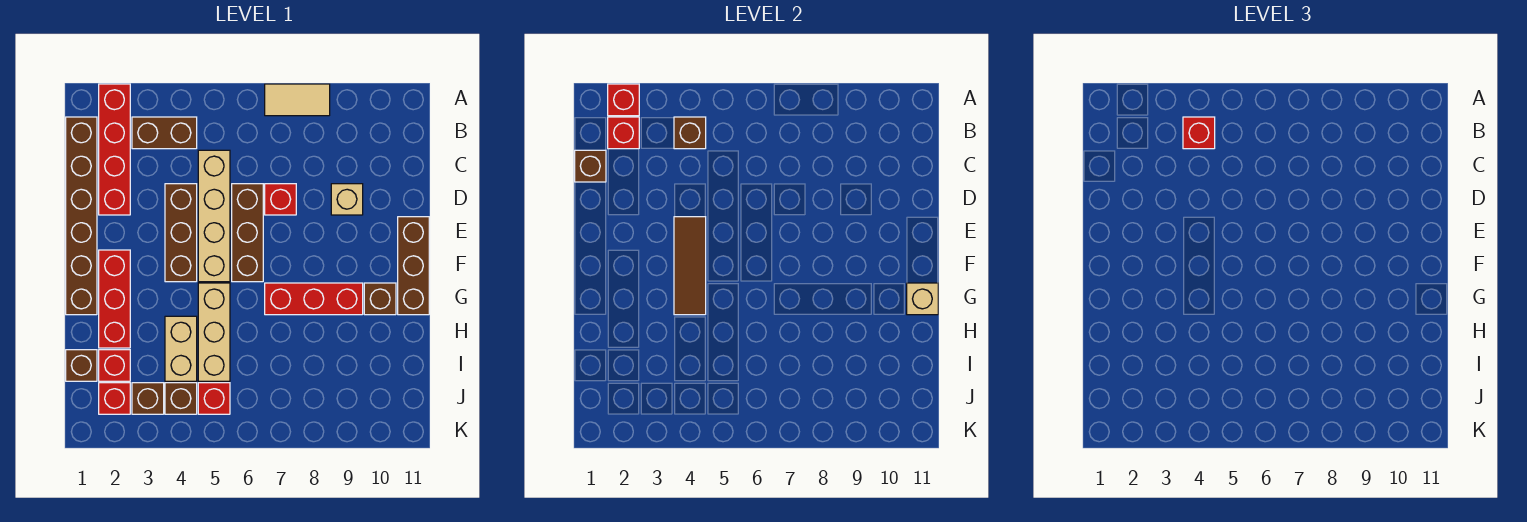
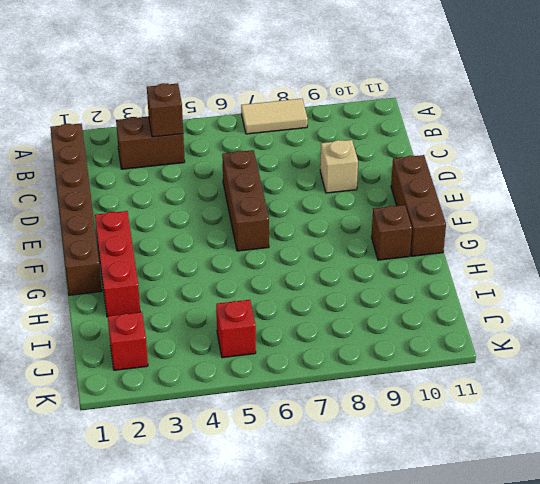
none -> red 1x4 brick [99,84,130,215]
none -> tan 1x4 brick [198,150,230,282]
none -> brown 1x3 brick [165,184,197,282]

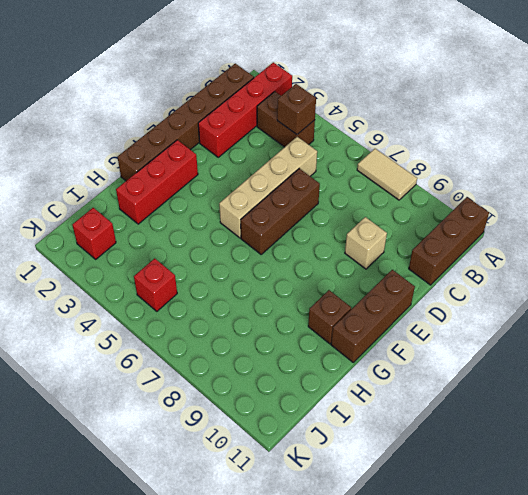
brown 1x3 brick [409,197,489,285] -> brown 1x3 brick moved to [165,184,197,282]
none -> red 1x1 brick [265,184,296,215]
none -> tan 1x3 brick [198,283,230,381]
none -> red 1x3 brick [265,283,363,315]

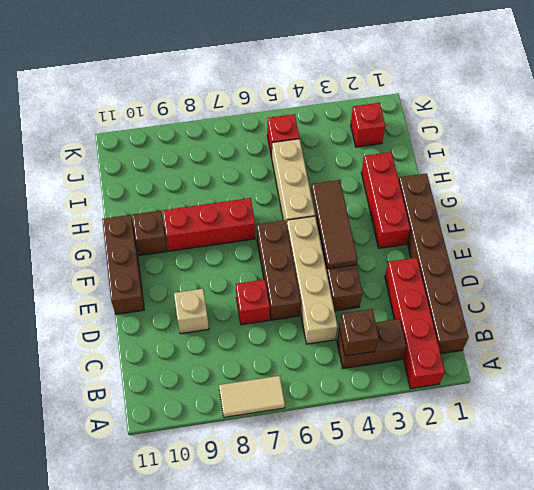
none -> tan 1x2 brick [165,316,197,381]
none -> brown 1x1 brick [66,350,97,381]
none -> red 1x1 brick [99,350,130,381]

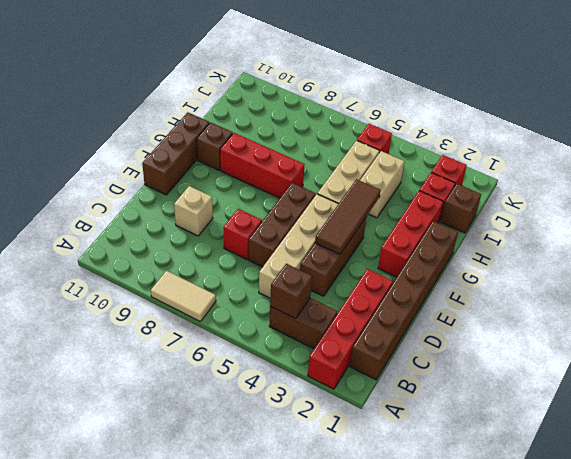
none -> brown 1x1 brick [132,383,164,414]
none -> brown 1x1 brick [165,383,197,414]
none -> red 1x1 brick [608,84,639,116]

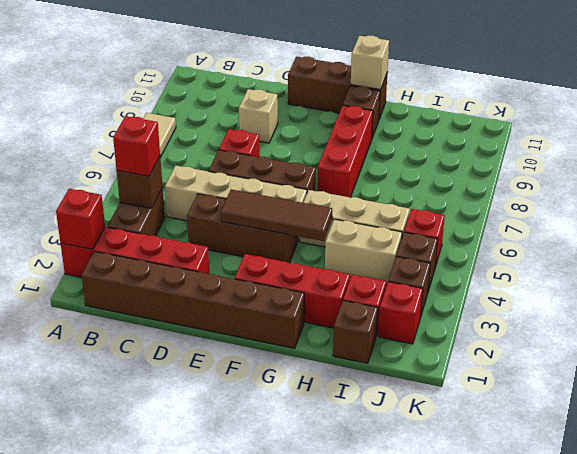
none -> red 1x1 brick [608,117,639,149]
none -> brown 1x1 brick [575,150,606,182]

